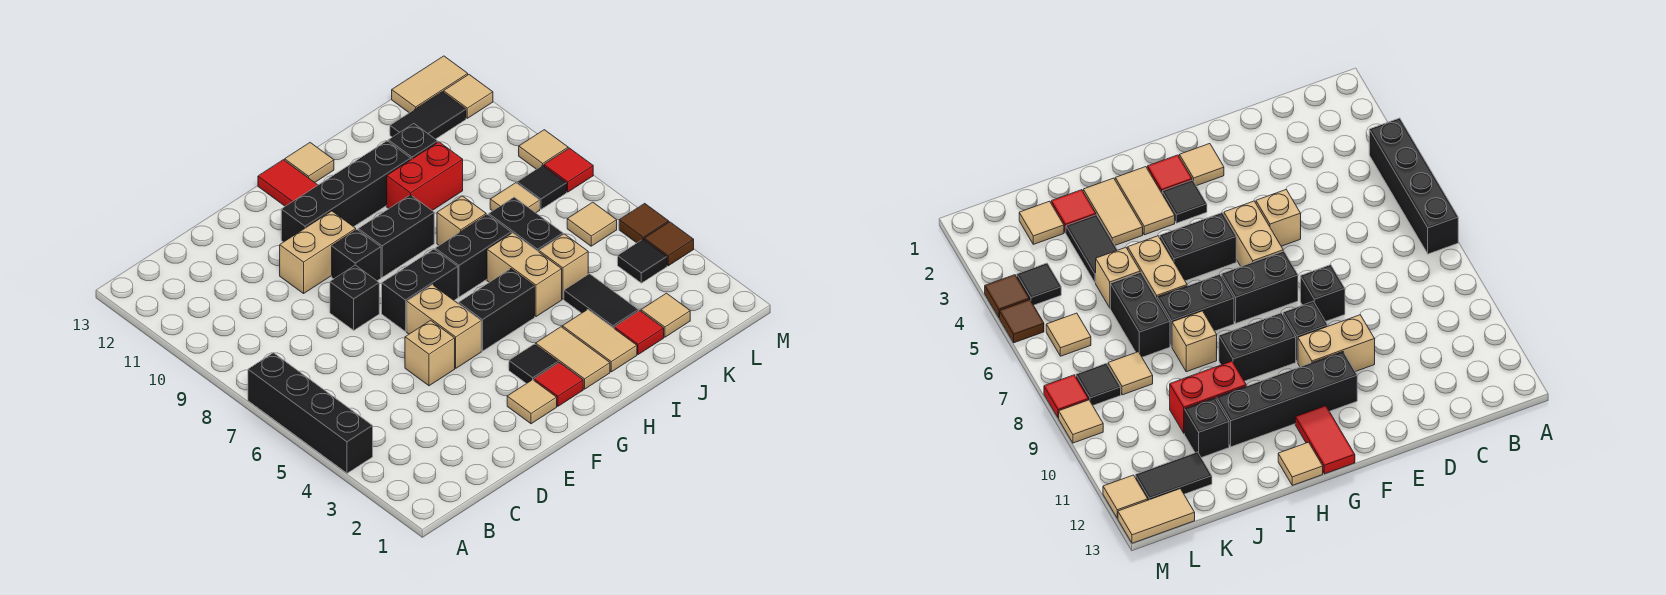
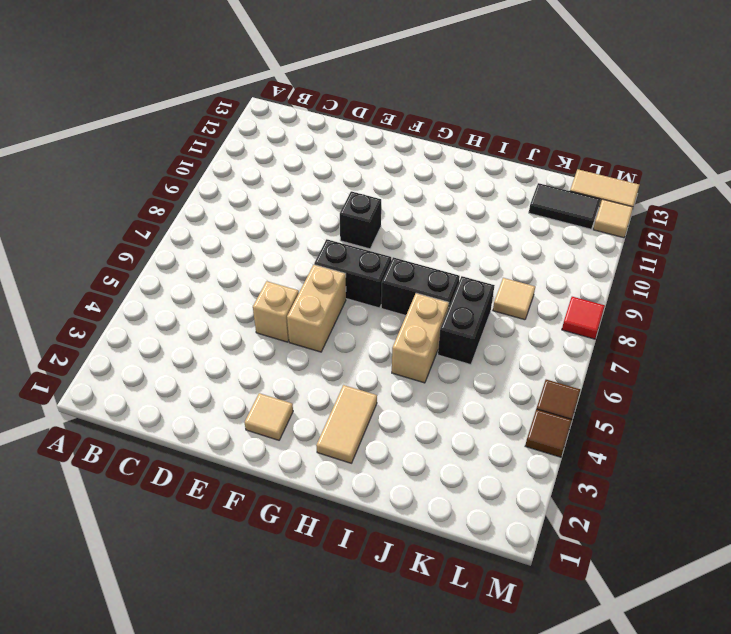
none -> black 1x4 brick [248,353,373,473]
none -> black 1x1 brick [330,265,379,330]
none -> tan 1x2 brick [280,211,356,294]
none -> black 1x4 brick [281,141,411,242]

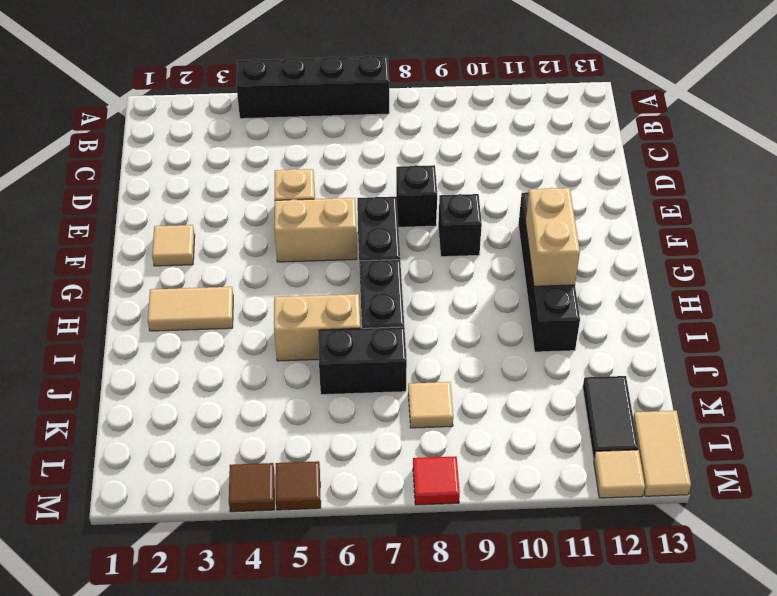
tan 1x2 brick [526,188,580,286] -> tan 1x2 brick moved to [280,211,356,294]
none -> red 1x1 tile [534,363,583,406]
none -> black 1x1 tile [509,344,558,384]
none -> black 1x2 brick [459,269,535,351]
none -> black 1x2 brick [358,195,434,277]

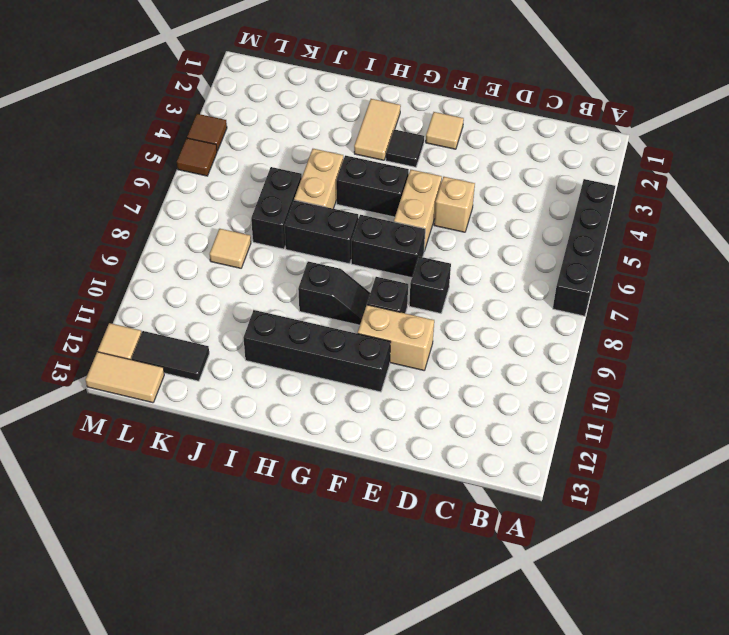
black 1x2 slope [298,261,370,325] -> black 1x2 brick [358,195,434,277]
none -> red 1x1 tile [534,363,583,406]
none -> red 1x2 tile [258,160,318,206]
none -> tan 1x1 tile [285,143,334,182]
none -> tan 1x2 tile [562,310,637,372]

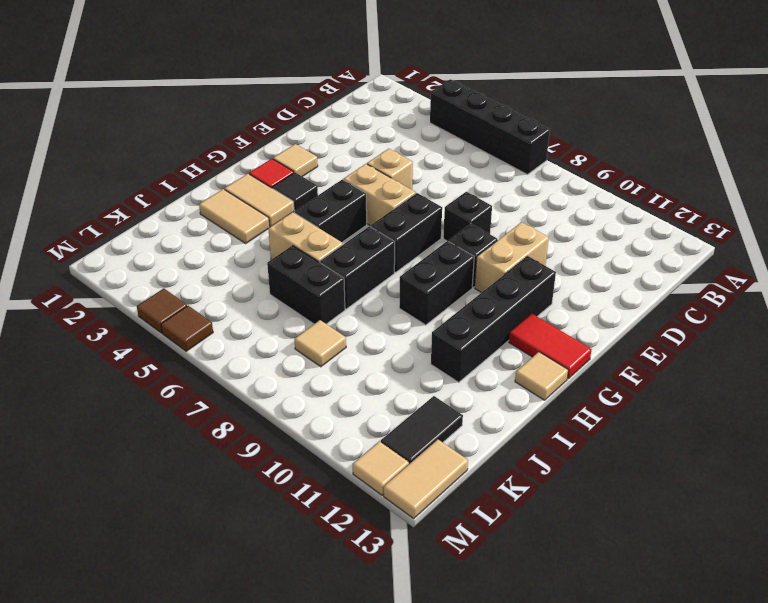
none -> tan 1x1 brick [437,196,486,245]
none -> red 1x2 brick [387,142,463,210]
none -> red 1x1 tile [614,311,664,355]
none -> black 1x2 tile [564,274,639,328]

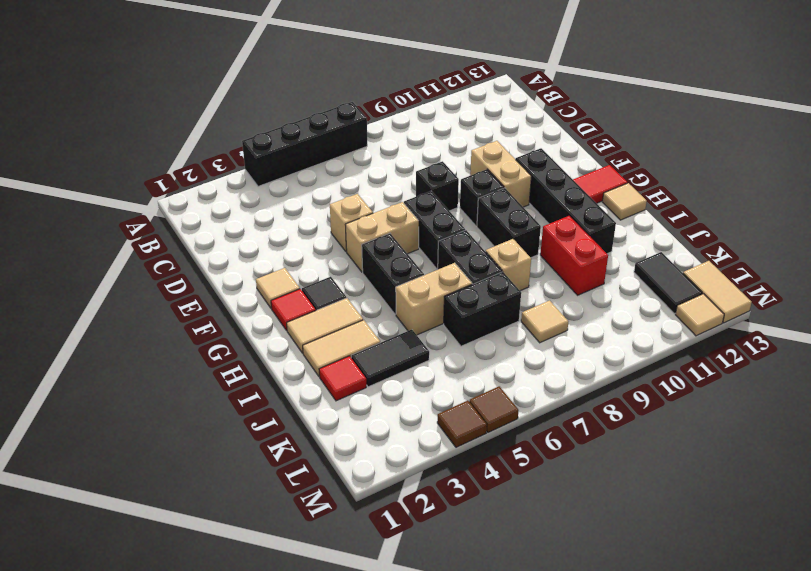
none -> tan 1x1 brick [539,234,588,299]
none -> black 1x1 brick [388,124,438,159]
none -> tan 1x1 tile [641,293,690,337]
none -> black 1x1 tile [618,239,667,283]

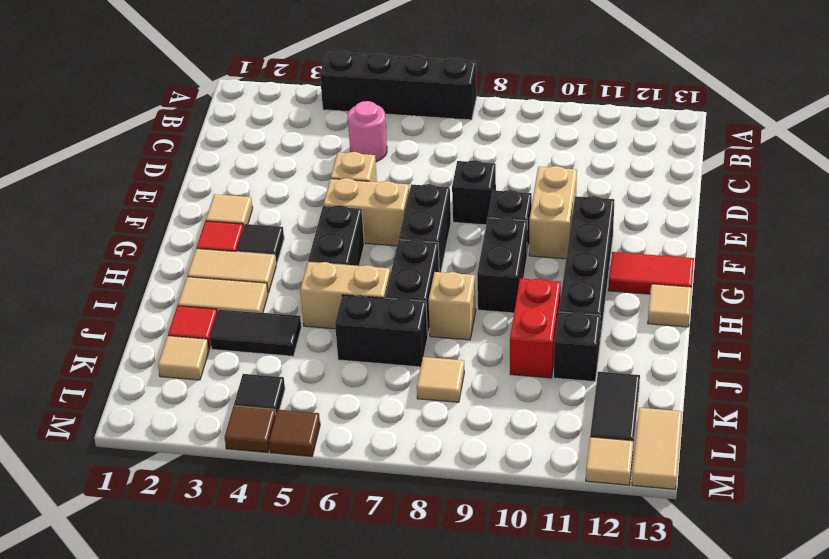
pink 1x1 round brick [348,101,387,162] -> none
none -> tan 1x1 brick [539,234,588,299]
none -> tan 1x1 tile [567,202,617,246]
none -> black 1x1 tile [517,165,567,209]
none -> red 1x1 tile [544,148,593,192]

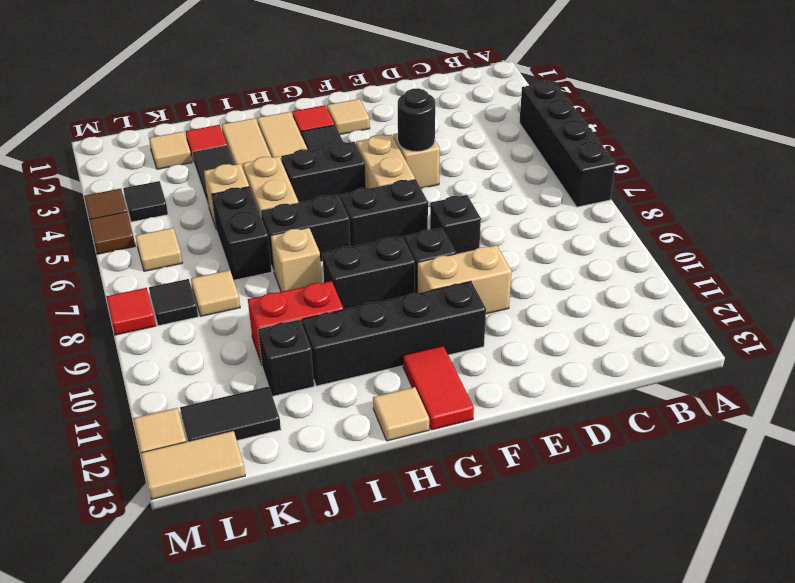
black 1x1 round brick [398,88,435,152] -> none
none -> tan 1x1 tile [519,130,568,169]

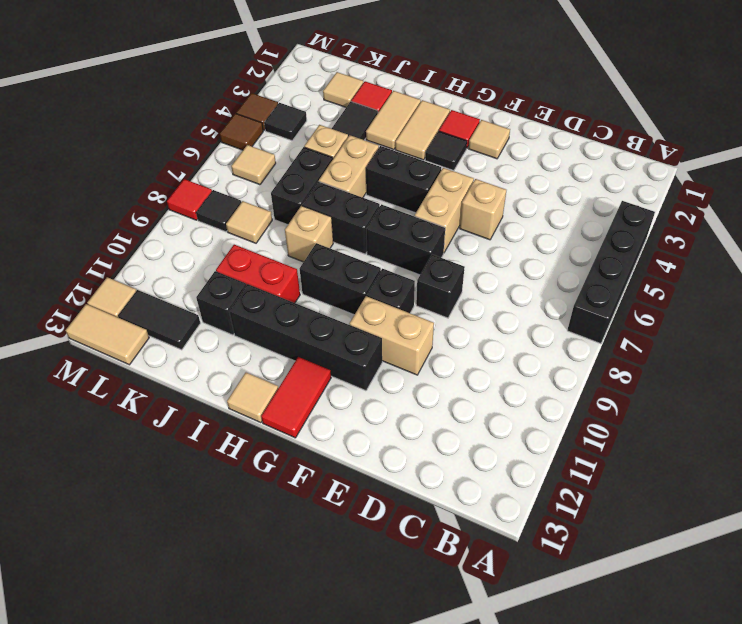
none -> tan 1x1 tile [519,130,568,169]

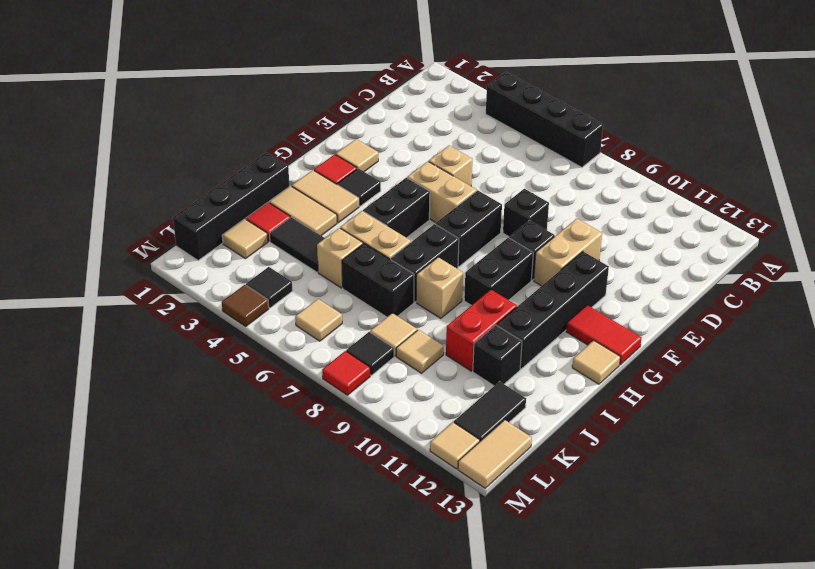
black 1x4 brick [173,152,289,261] -> none
tan 1x1 tile [396,330,444,373] -> tan 1x1 tile moved to [519,130,568,169]
none -> brown 1x1 tile [619,203,669,243]

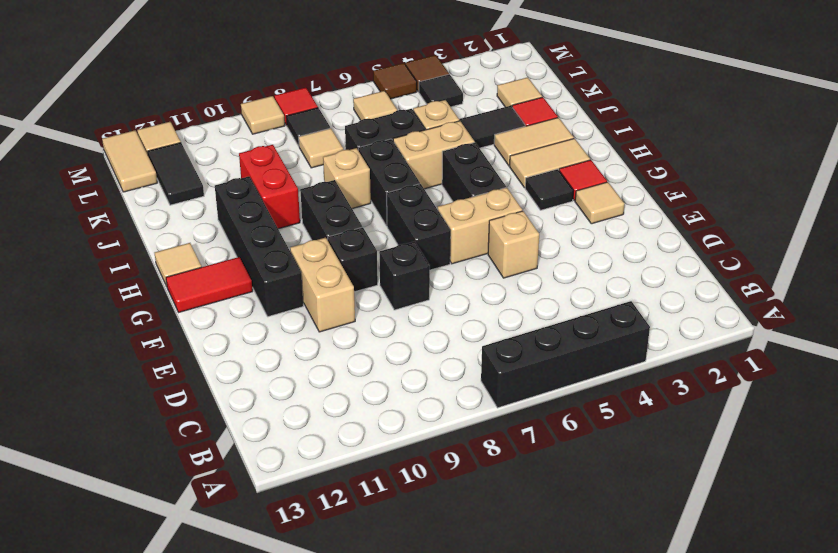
none -> black 1x1 brick [388,124,438,159]

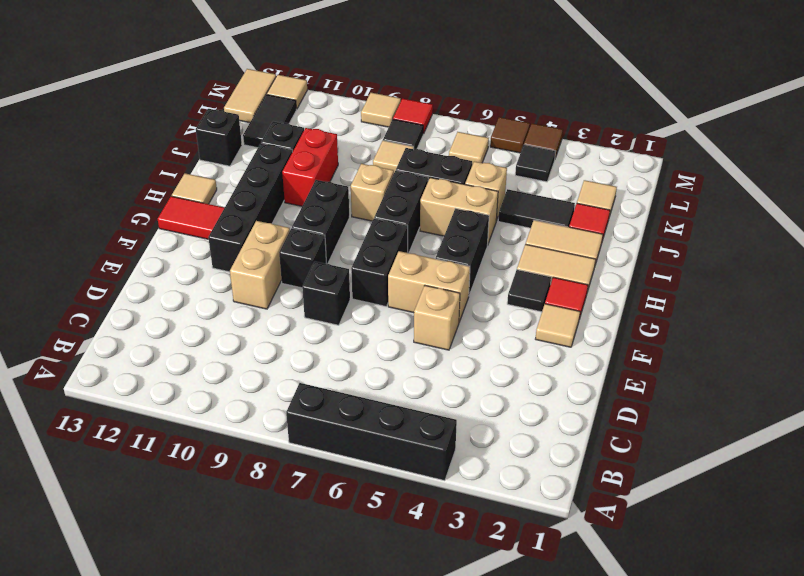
black 1x1 brick [196,109,242,166] -> none

